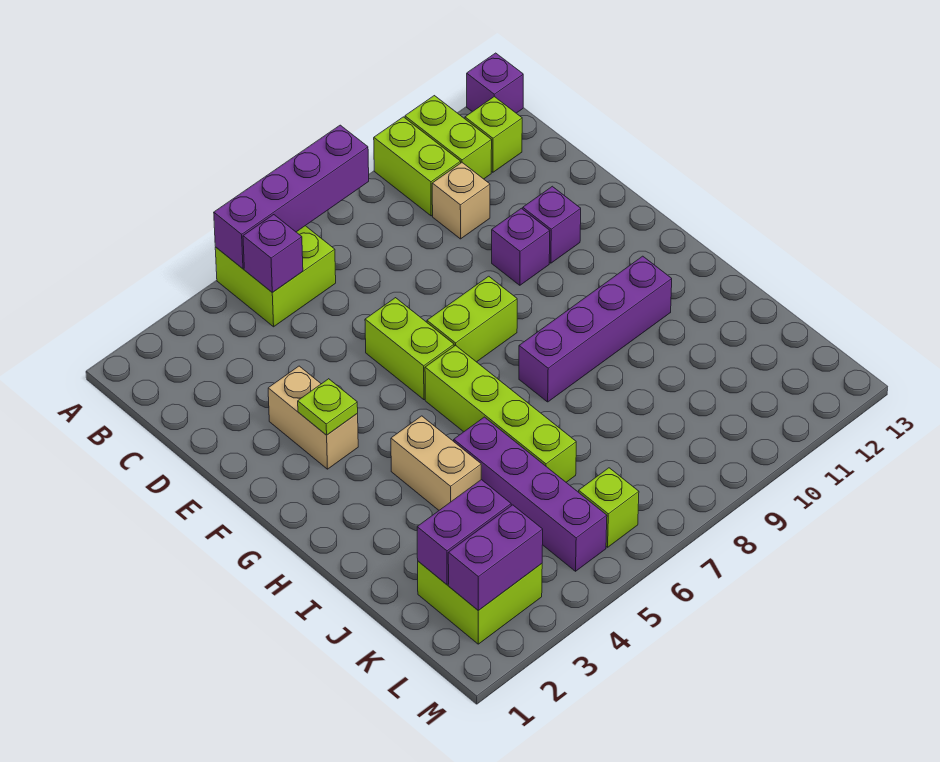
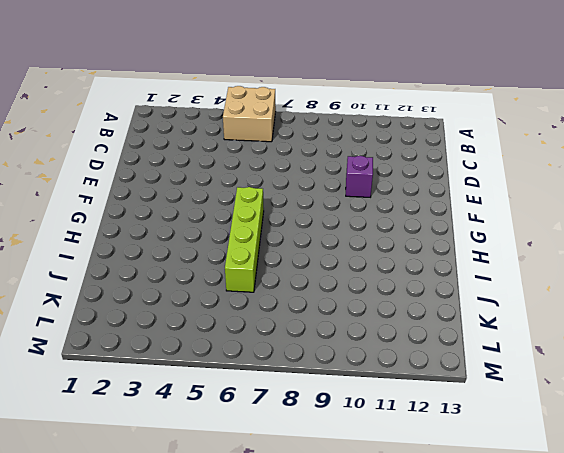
tan 2x2 brick [223,86,276,142] -> lime 2x2 brick [215,226,336,327]
none -> lime 1x2 brick [374,117,461,216]
none -> lime 1x2 brick [405,96,492,179]
none -> purple 1x1 brick [467,53,523,113]

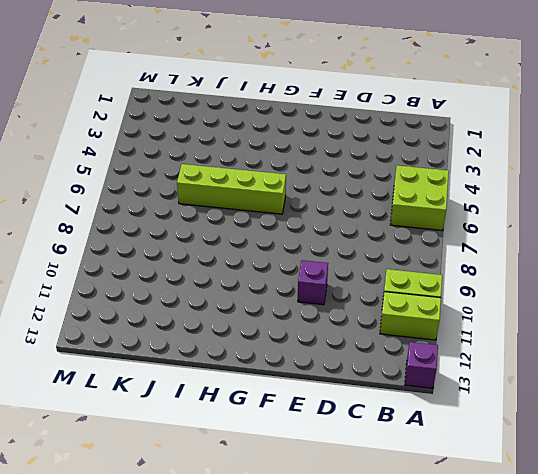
none -> lime 1x1 brick [465,97,522,172]
none -> tan 1x1 brick [432,163,490,239]
none -> tan 1x2 brick [268,366,358,469]

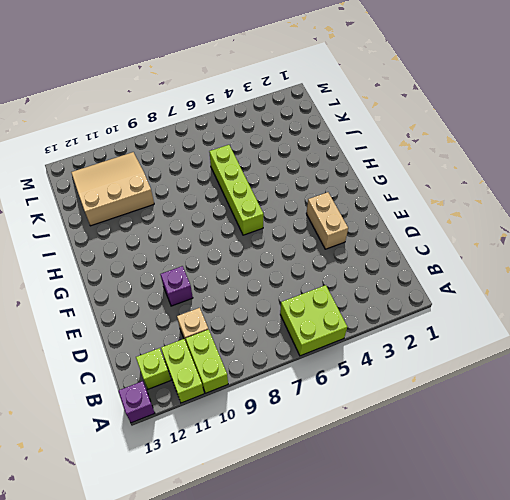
tan 3x3 slope [71,152,154,226] -> none
none -> lime 1x2 brick [365,298,454,400]
none -> purple 1x1 brick [523,186,581,263]
none -> lime 1x2 brick [427,276,517,362]

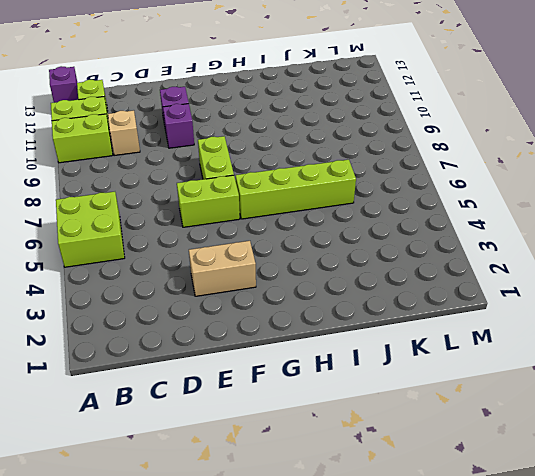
none -> tan 1x2 brick [391,416,481,510]
none -> purple 1x4 brick [519,256,672,402]
none -> purple 1x4 brick [454,417,607,571]

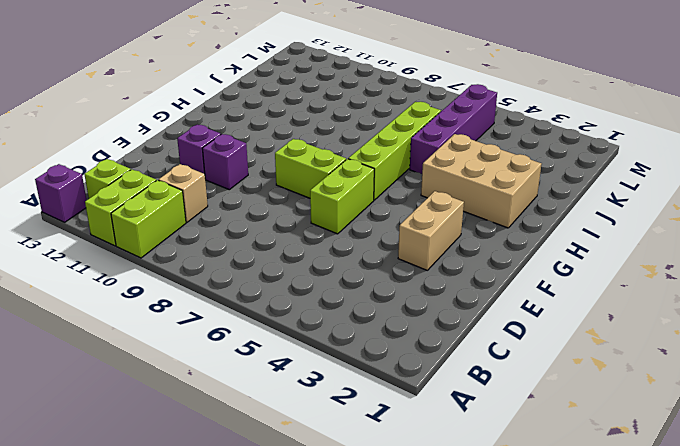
tan 2x3 brick [421,134,542,228] -> tan 1x2 brick [391,416,481,510]
none -> lime 2x2 brick [215,226,336,327]
none -> purple 1x4 brick [519,256,672,402]
none -> lime 2x2 brick [418,561,542,644]

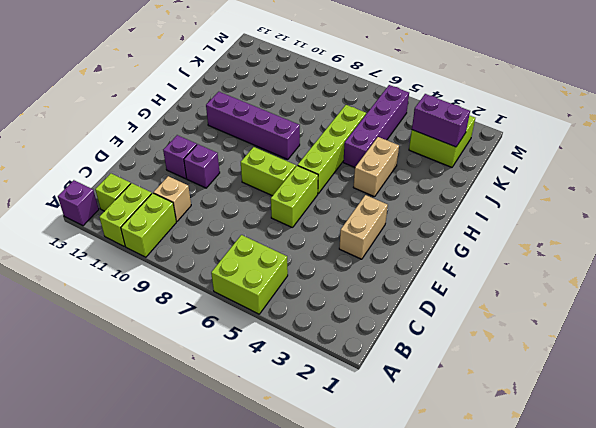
none -> lime 1x1 brick [579,468,639,547]
none -> purple 1x4 brick [214,125,369,269]
none -> purple 1x1 brick [243,215,303,293]

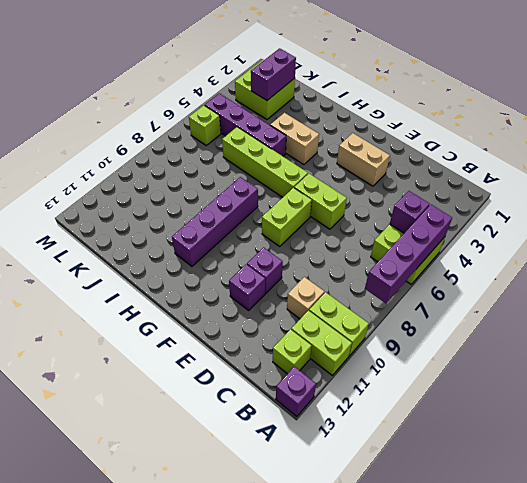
none -> lime 1x1 plate [298,379,358,435]
none -> purple 1x2 brick [448,505,543,611]

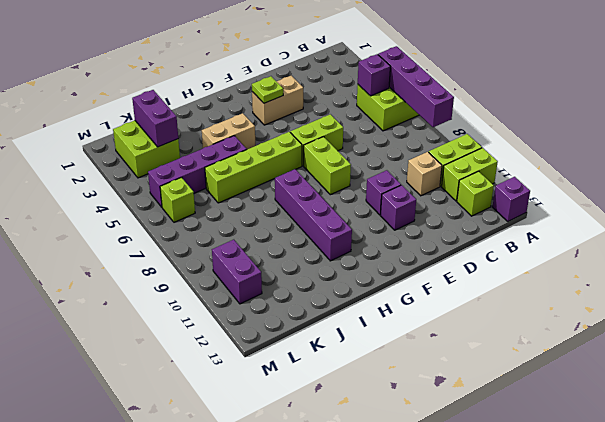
purple 1x2 brick [212,240,262,304] -> purple 1x2 brick moved to [448,505,543,611]

